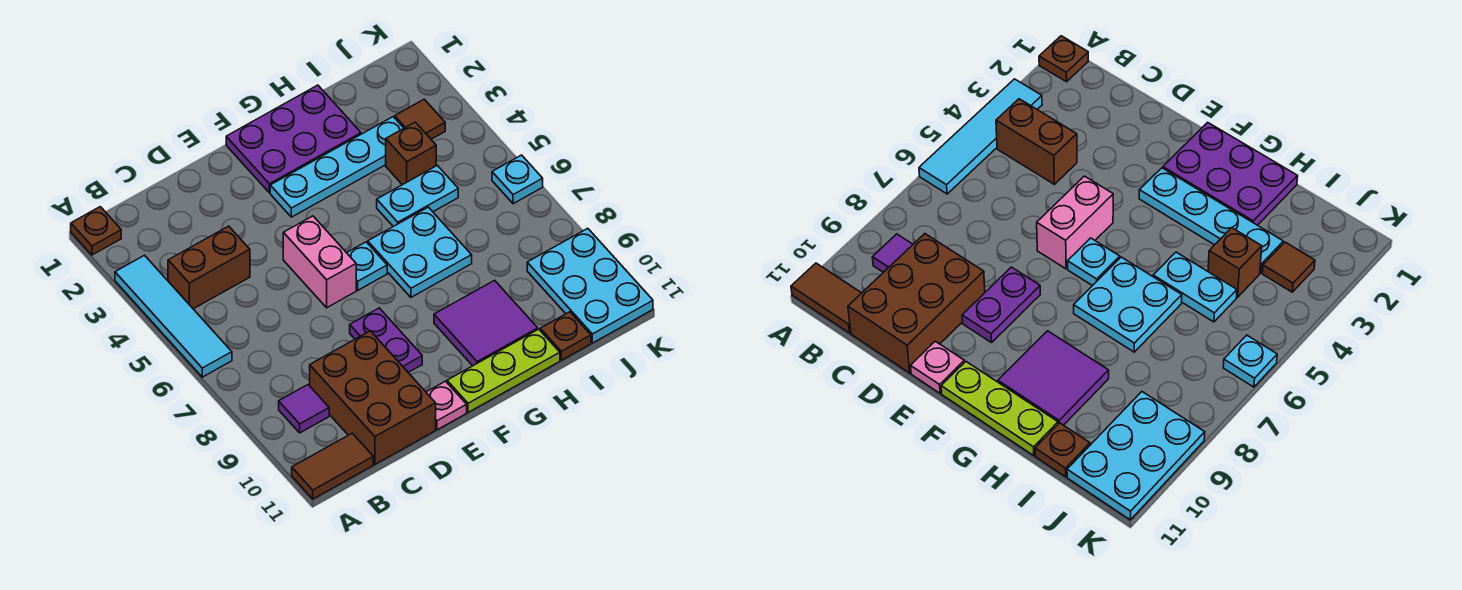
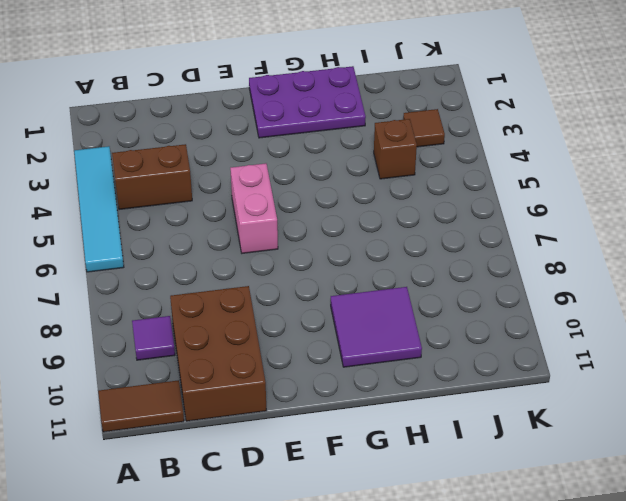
none -> brown 1x1 plate [71,207,121,255]
none -> purple 1x2 plate [350,308,422,372]
none -> pink 1x1 plate [426,381,467,430]

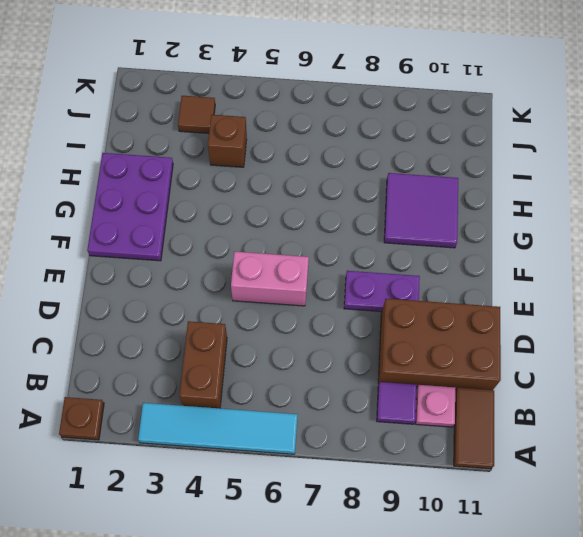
pink 1x1 plate [415,385,455,427] -> pink 1x1 plate moved to [426,381,467,430]
none -> cyan 1x4 plate [270,117,404,217]
none -> cyan 1x1 plate [347,242,387,290]
none -> lime 1x3 plate [447,329,560,412]

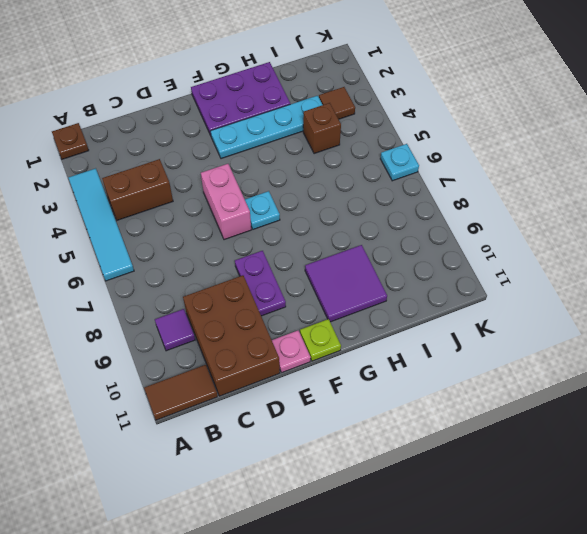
lime 1x1 plate [300,319,341,361] -> lime 1x3 plate [447,329,560,412]
none -> cyan 2x2 plate [368,207,472,297]
none -> cyan 1x2 plate [377,165,458,227]
none -> brown 1x1 plate [540,312,591,360]

